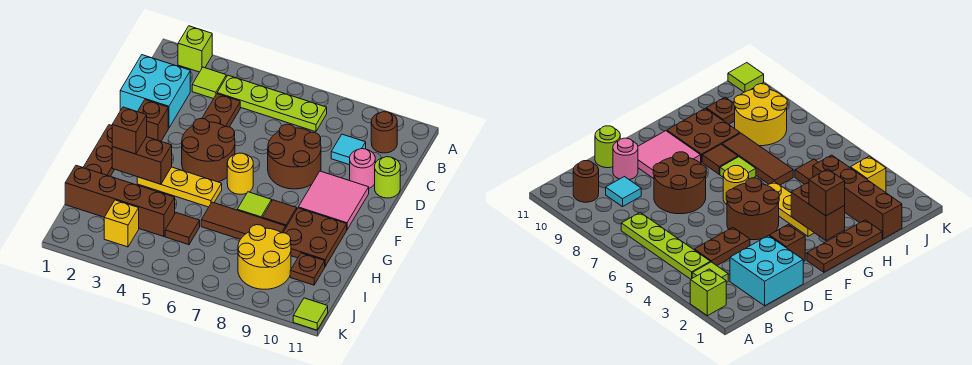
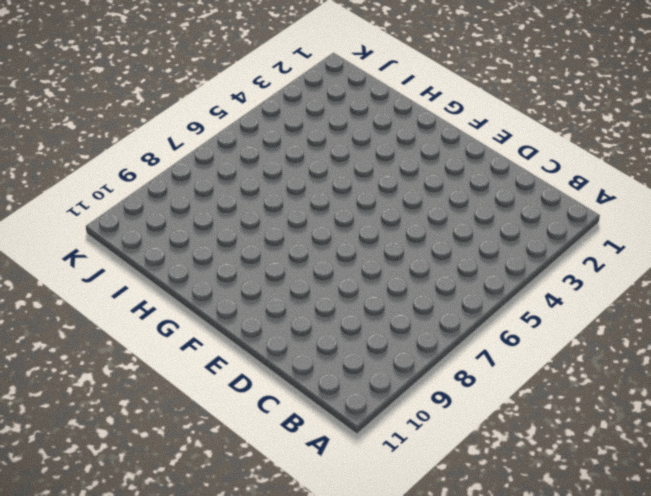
none -> lime 1x1 brick [178,26,212,72]
none -> lime 1x1 tile [192,67,226,99]
none -> lime 1x4 plate [217,75,327,132]

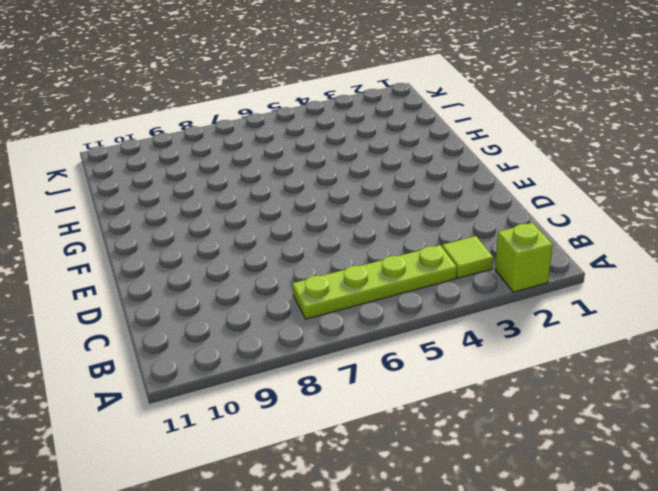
none -> brown 1x1 round brick [371,112,397,153]
none -> cyan 2x2 brick [120,55,190,128]
none -> brown 1x2 plate [202,94,240,127]

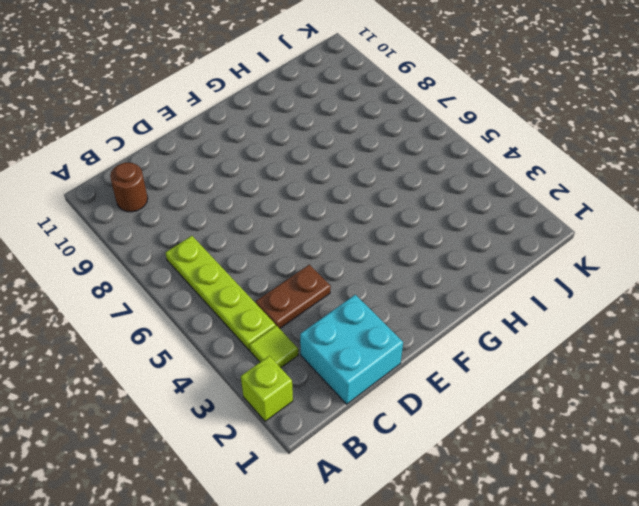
none -> cyan 1x1 tile [331,134,366,165]
none -> brown 2x2 round brick [268,124,321,189]
none -> pink 1x1 round brick [350,149,375,188]

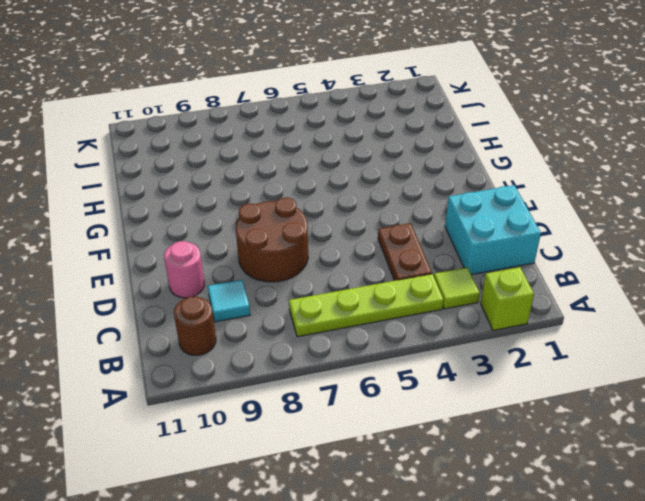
none -> lime 1x1 round brick [375,157,400,198]
none -> brown 1x1 brick [138,100,168,141]
none -> brown 2x2 round brick [182,119,235,182]

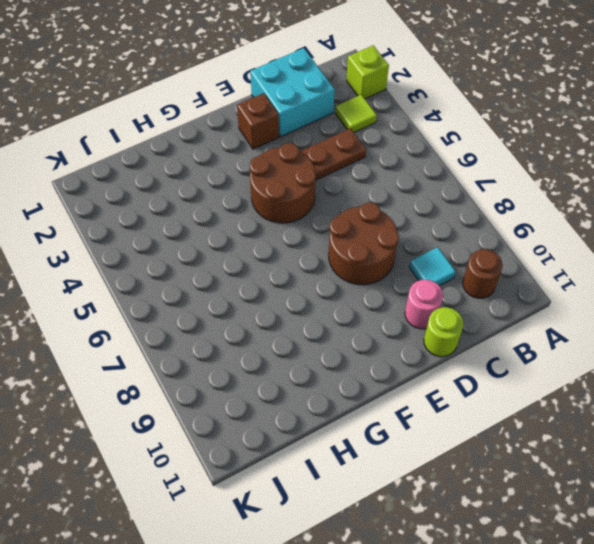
none -> lime 1x4 plate [217,75,327,132]
none -> pink 2x2 tile [298,171,369,229]
none -> brown 1x3 plate [83,125,115,176]

